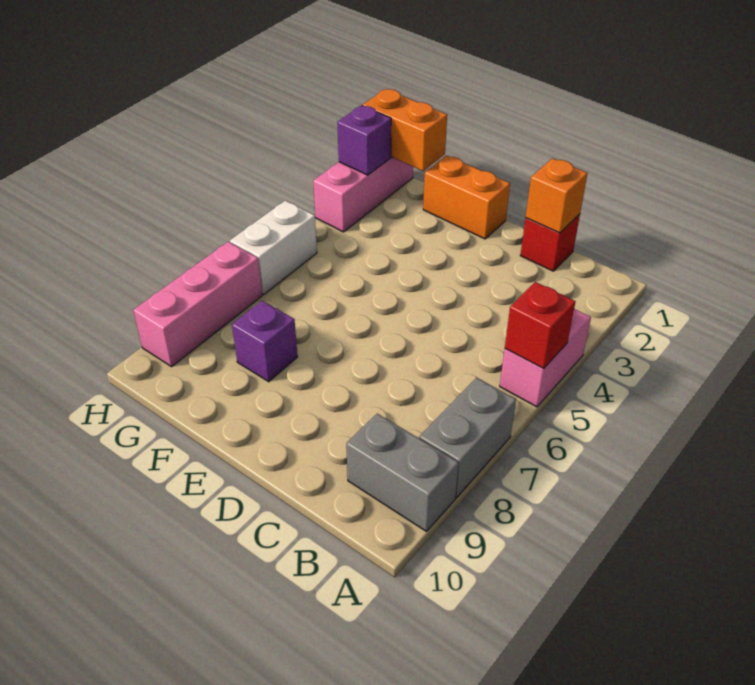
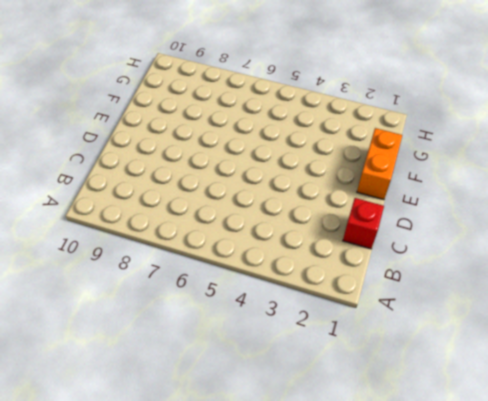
none -> pink 1x2 brick [500,309,591,407]
none -> grey 1x2 brick [419,378,516,498]
none -> grey 1x2 brick [346,414,459,531]

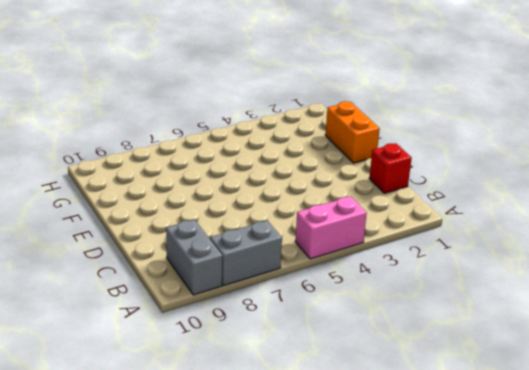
none -> purple 1x1 brick [232,301,298,382]
none -> pink 1x3 brick [313,157,413,232]
none -> white 1x2 brick [230,201,317,294]

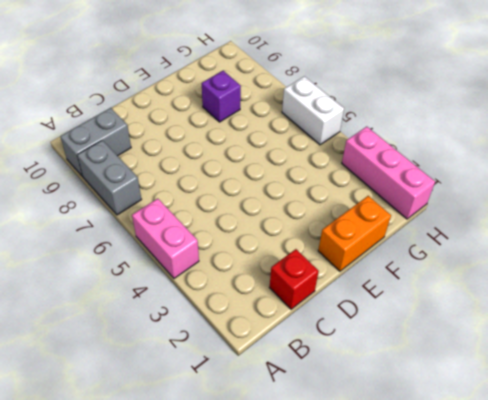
none -> pink 1x3 brick [133,242,262,367]
none -> red 1x1 brick [505,282,575,368]
none -> orange 1x1 brick [526,158,588,233]

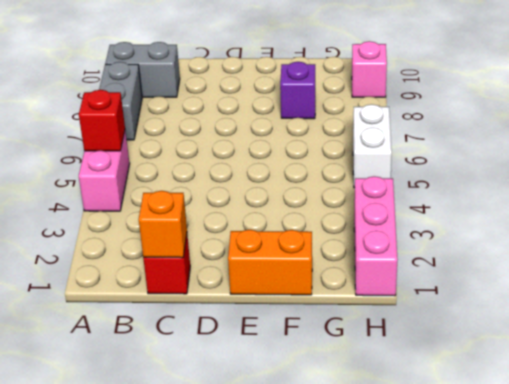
pink 1x1 brick [352,41,387,97] -> pink 1x3 brick [133,242,262,367]
none -> orange 1x2 brick [363,89,447,171]
none -> purple 1x1 brick [337,106,391,175]

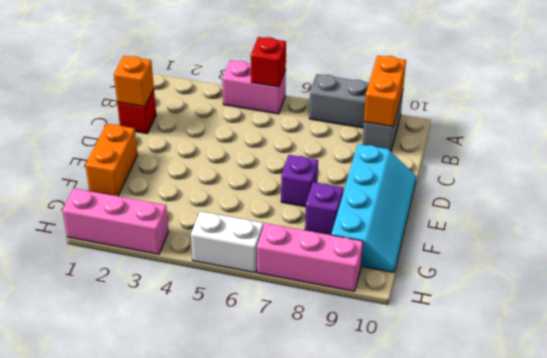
orange 1x2 brick [364,56,406,127] -> orange 1x2 brick moved to [363,89,447,171]
cyan 2x4 slope [331,144,416,272] -> none
purple 1x1 brick [281,155,318,207] -> purple 1x1 brick moved to [337,106,391,175]

